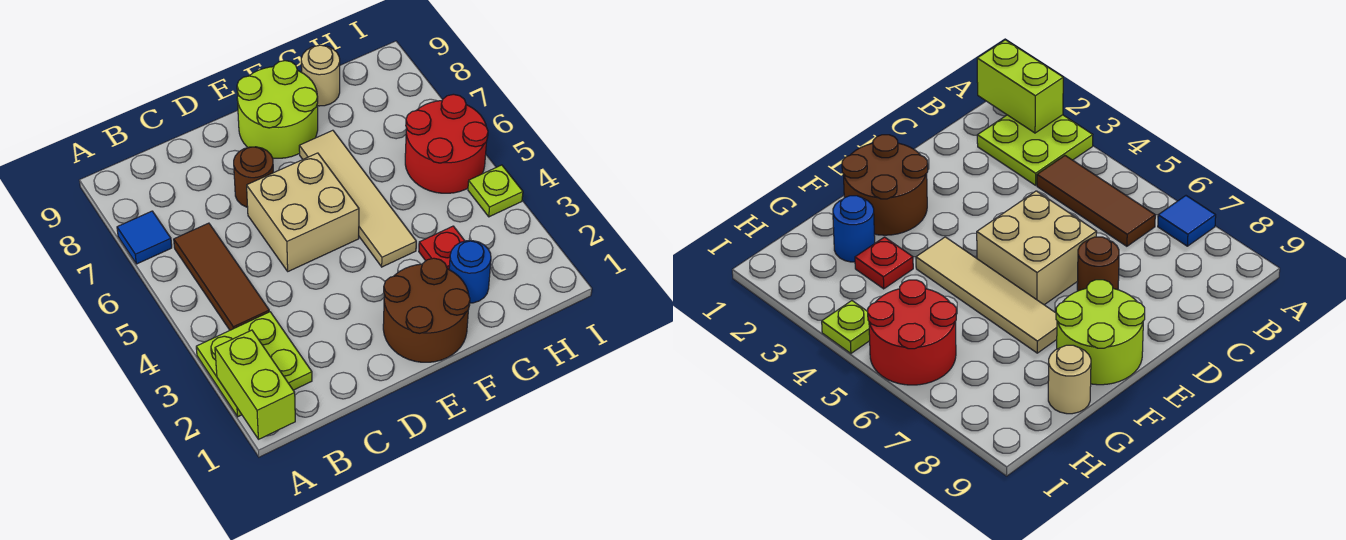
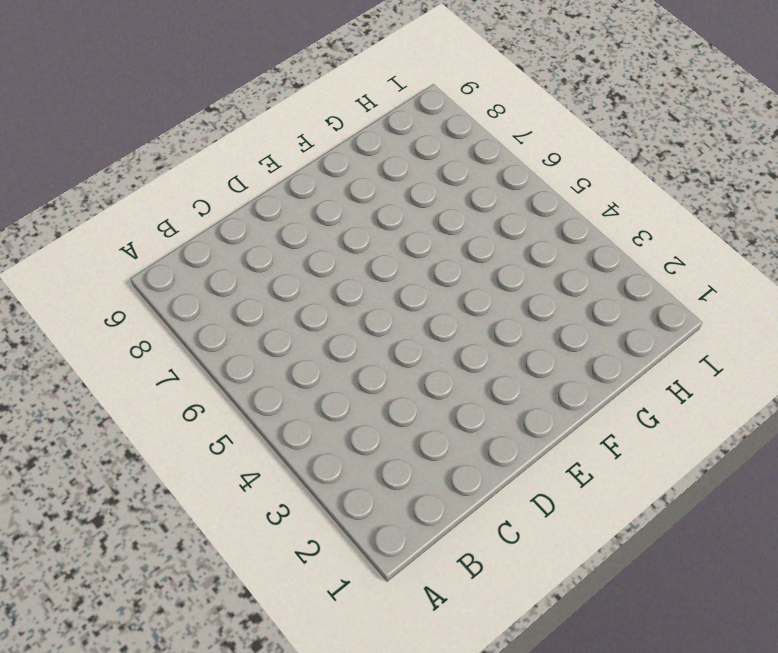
none -> lime 2x2 plate [196,312,312,417]
none -> blue 1x1 tile [117,211,172,264]
none -> brown 1x3 tile [174,223,269,330]

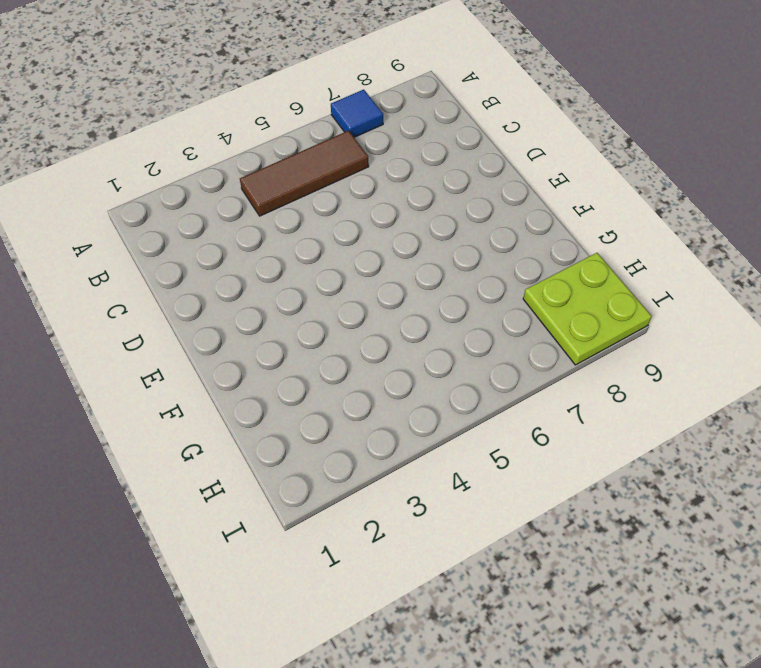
lime 2x2 plate [523,253,652,365] -> lime 2x2 plate moved to [196,312,312,417]
none -> tan 2x2 brick [247,153,359,271]
none -> brown 1x1 round brick [234,147,273,207]
none -> brown 2x2 round brick [383,258,470,362]

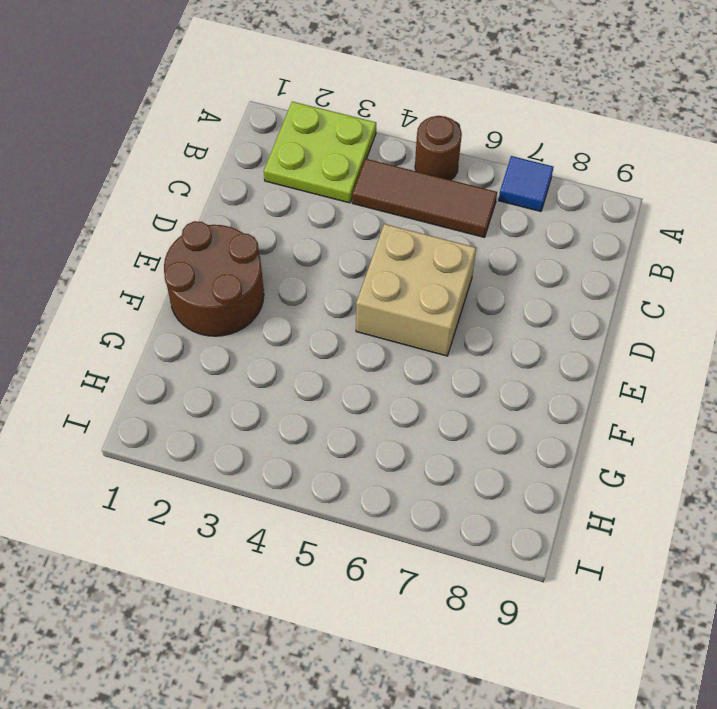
brown 1x1 round brick [415,116,462,180] -> brown 1x1 round brick moved to [234,147,273,207]
none -> lime 2x2 round brick [237,61,318,158]
none -> tan 1x4 tile [299,130,416,267]
none -> blue 1x1 round brick [449,241,491,303]

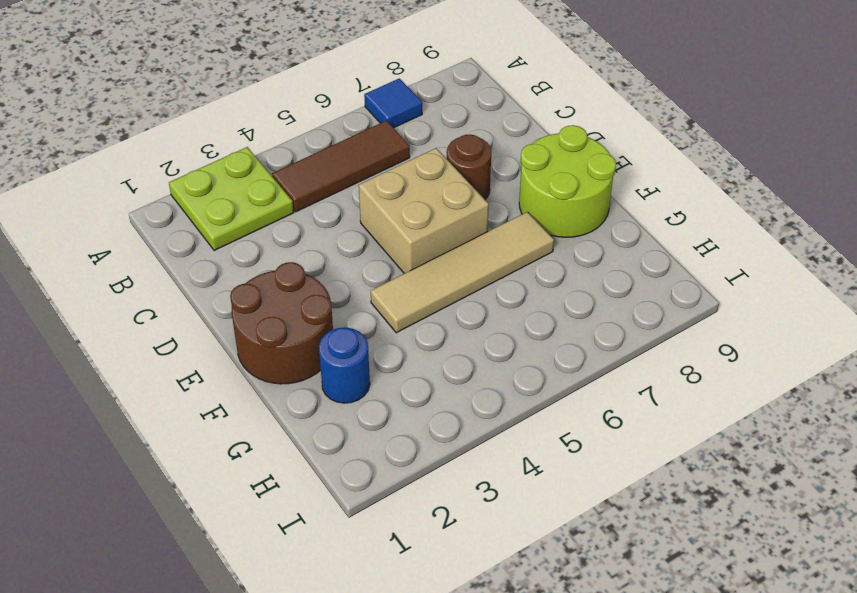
none -> red 1x1 plate [419,226,465,269]
none -> tan 1x1 round brick [301,45,340,106]
none -> red 2x2 round brick [405,94,488,193]

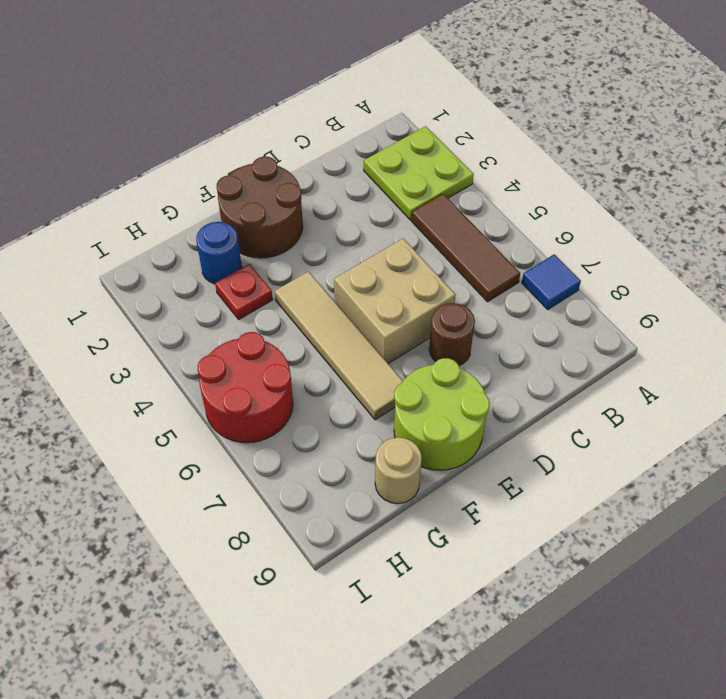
none -> lime 1x1 plate [468,165,523,217]
none -> lime 1x2 brick [215,330,295,439]

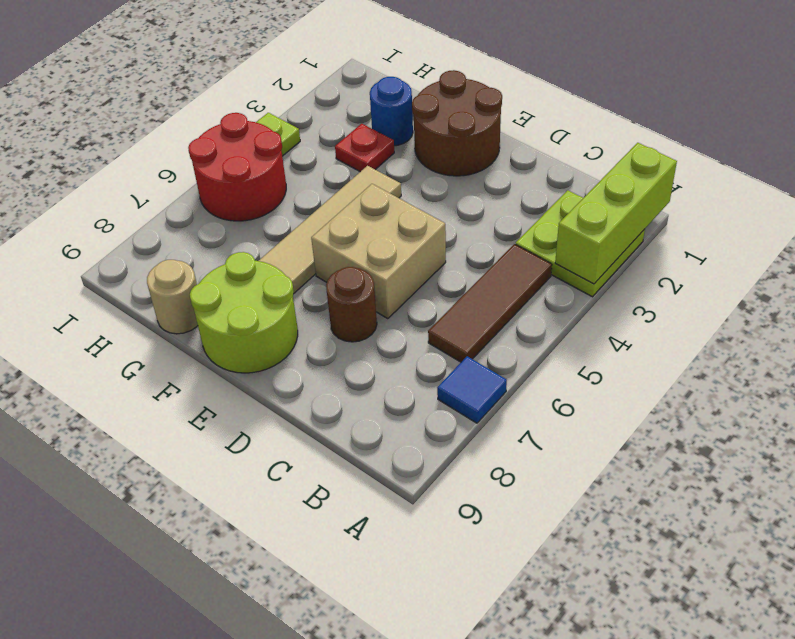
lime 1x3 brick [555,143,677,284] -> lime 1x2 brick [215,330,295,439]

